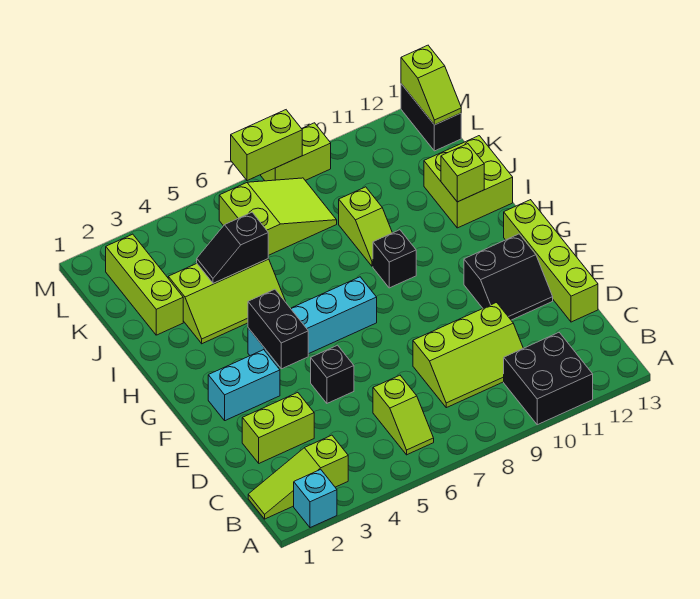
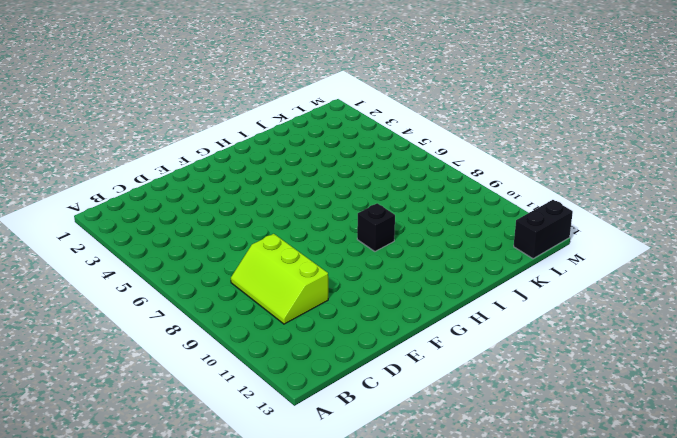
none -> cyan 1x1 brick [294,469,337,528]
none -> black 2x2 brick [504,333,593,425]
none -> lime 1x3 slope [248,435,348,519]

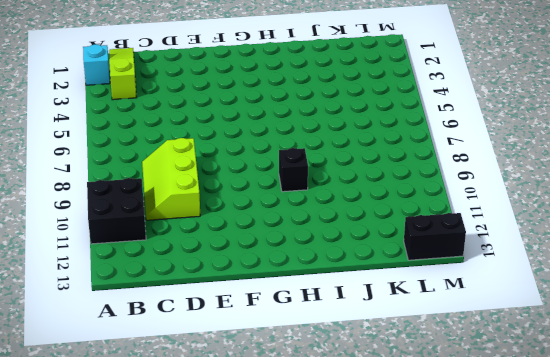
none -> lime 1x2 slope [373,375,434,455]
none -> lime 1x2 brick [242,393,314,463]
none -> lime 1x4 brick [504,200,598,322]

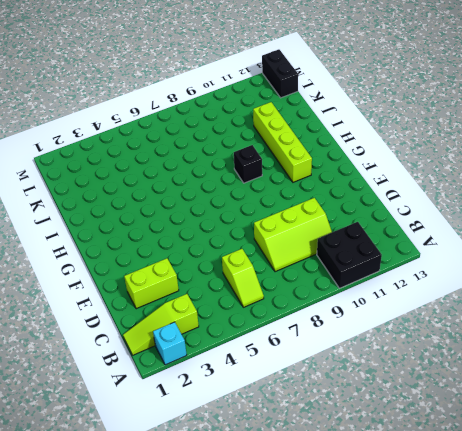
lime 1x4 brick [253,102,312,182] -> lime 1x4 brick moved to [504,200,598,322]
none -> black 1x1 brick [311,345,354,403]
none -> black 2x2 slope [464,234,553,320]
none -> cyan 1x2 brick [208,350,280,421]

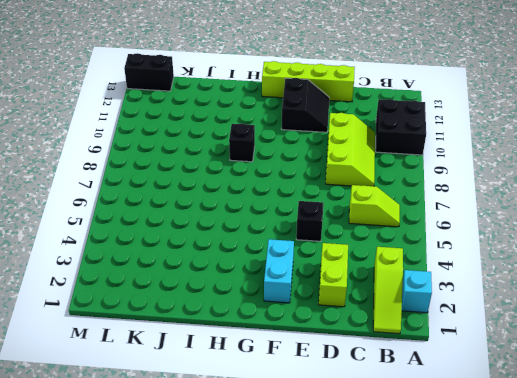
none -> cyan 1x4 brick [248,277,377,367]
none -> lime 2x3 slope [168,259,286,344]
none -> lime 1x2 slope [339,187,392,267]

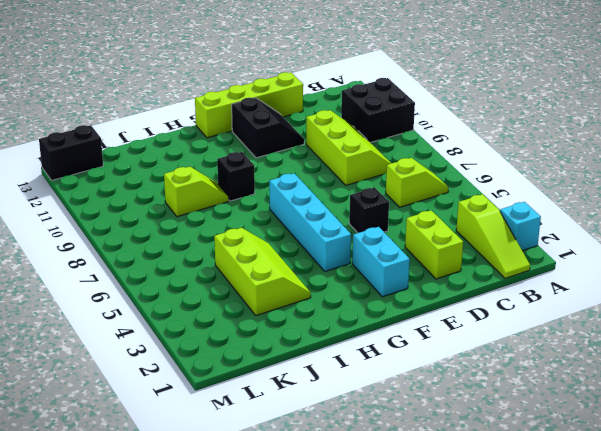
none -> lime 2x2 brick [424,136,513,228]
none -> lime 1x3 brick [106,234,183,335]
none -> lime 2x3 slope [219,178,337,255]

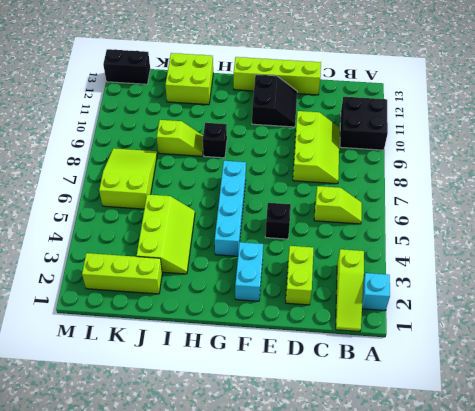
none -> lime 1x2 brick [261,123,331,181]
none -> black 1x2 brick [248,289,308,369]
none -> lime 1x1 brick [441,144,484,202]

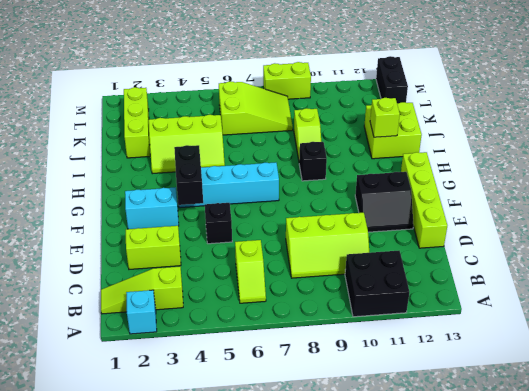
none -> black 1x2 slope [197,212,268,283]
none -> lime 1x2 slope [401,45,461,125]
none -> lime 1x2 brick [231,110,302,181]

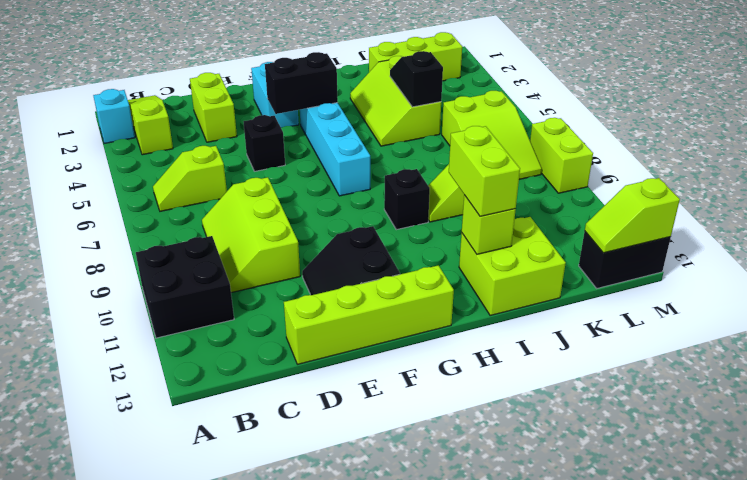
lime 1x2 brick [449,126,520,217] -> lime 1x2 brick moved to [231,110,302,181]

